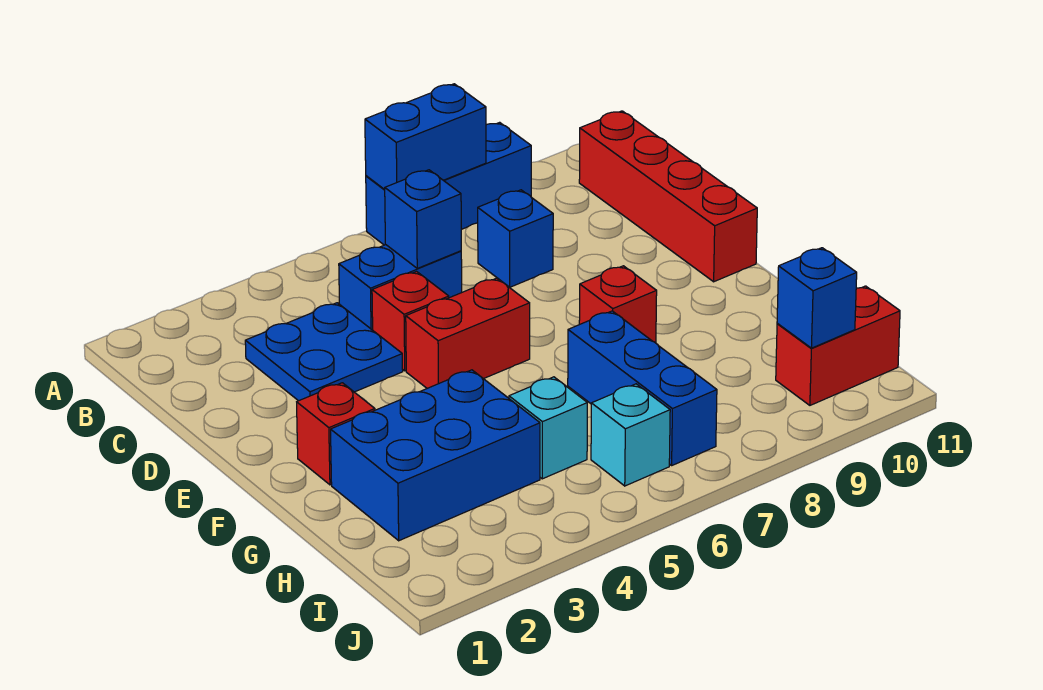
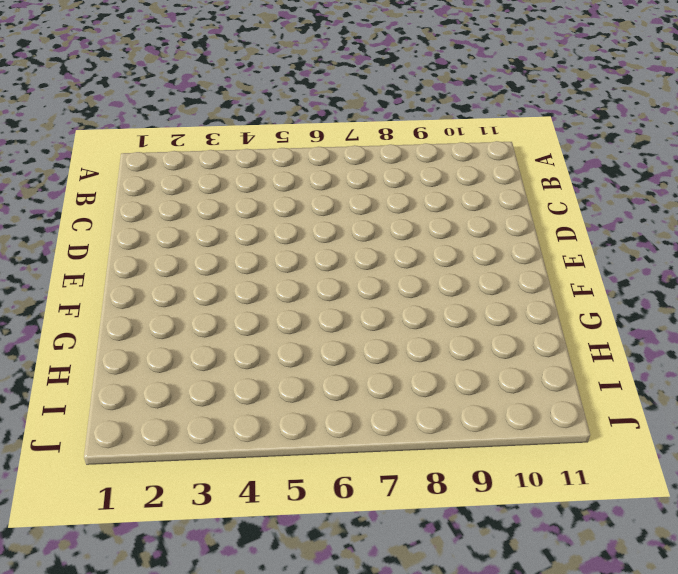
none -> blue 1x3 brick [366,122,531,245]
none -> red 1x4 brick [579,111,757,282]
none -> blue 2x2 plate [245,303,403,401]

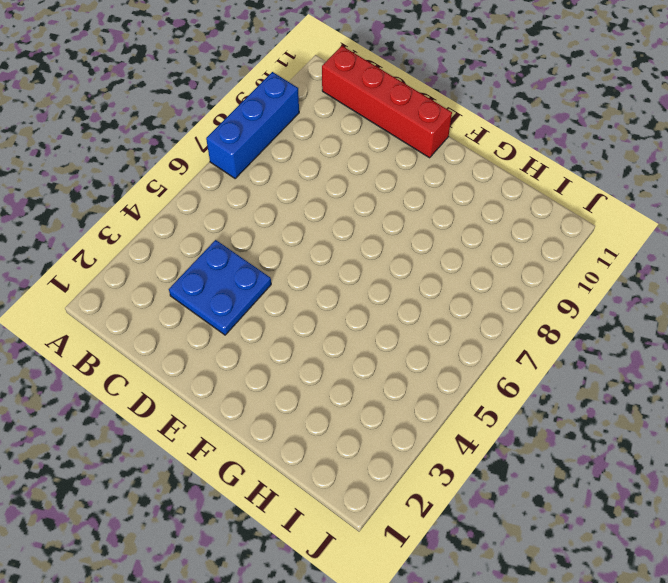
none -> blue 1x2 brick [339,245,462,330]
none -> blue 1x1 brick [478,190,553,287]
none -> red 1x1 brick [372,272,449,371]

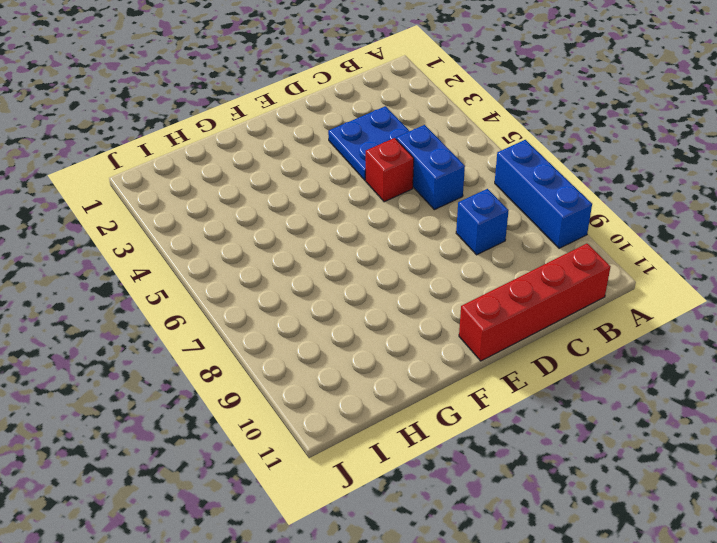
none -> red 1x2 brick [406,278,530,388]
none -> red 1x1 brick [297,383,375,485]
none -> red 1x1 brick [579,266,657,343]

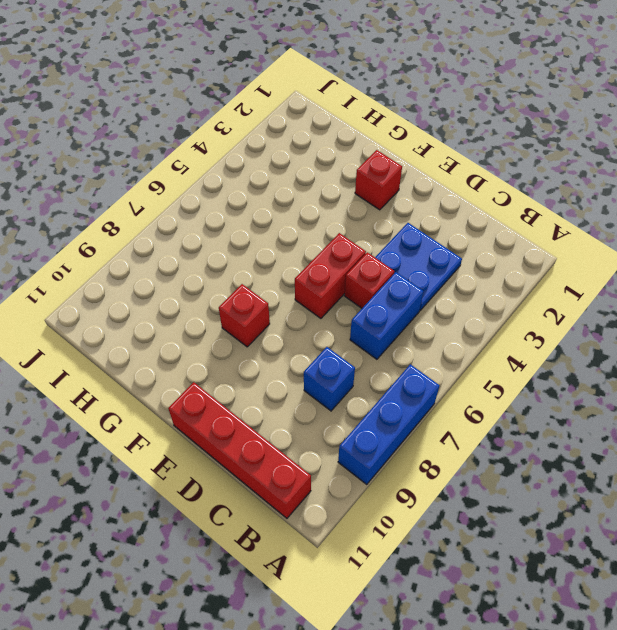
none -> blue 2x3 brick [331,370,540,541]
none -> blue 1x3 brick [568,311,717,465]
none -> cyan 1x1 brick [509,377,587,479]

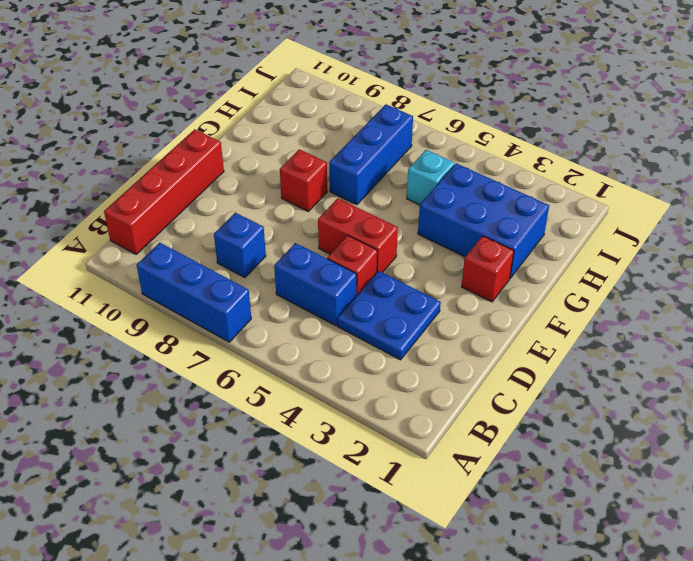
none -> cyan 1x1 brick [591,384,670,486]
none -> red 1x2 brick [776,286,900,405]
none -> blue 1x2 brick [365,84,486,190]

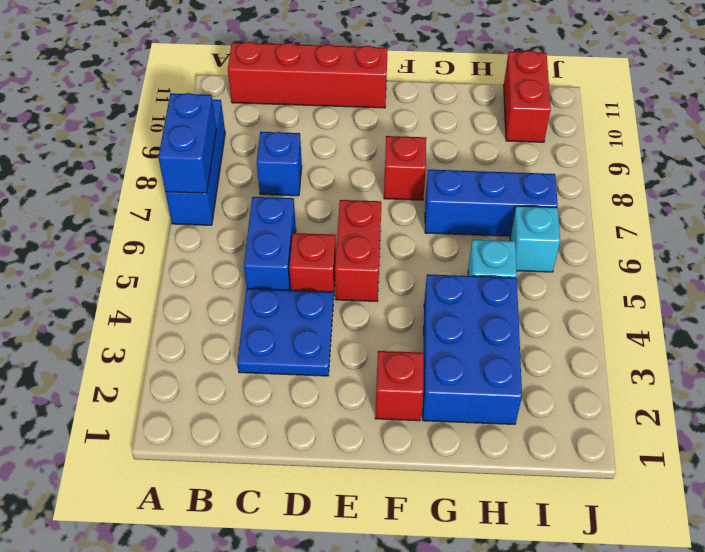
none -> blue 1x1 brick [385,170,461,268]
none -> blue 1x1 brick [777,248,857,348]

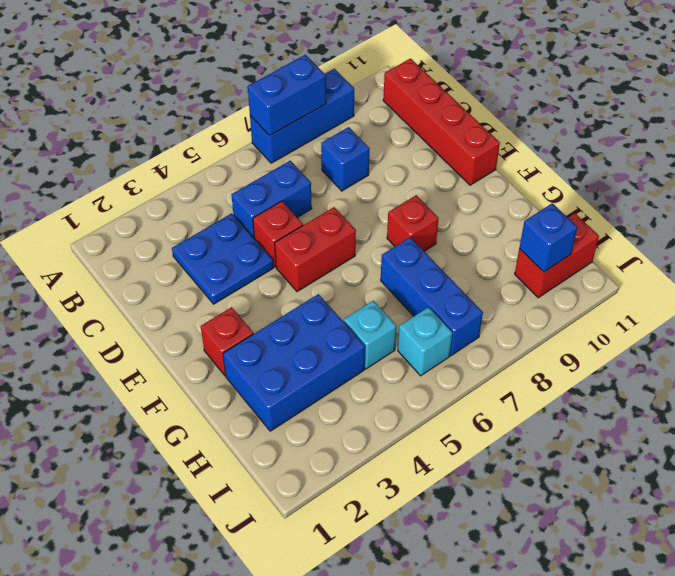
none -> blue 1x1 brick [385,170,461,268]

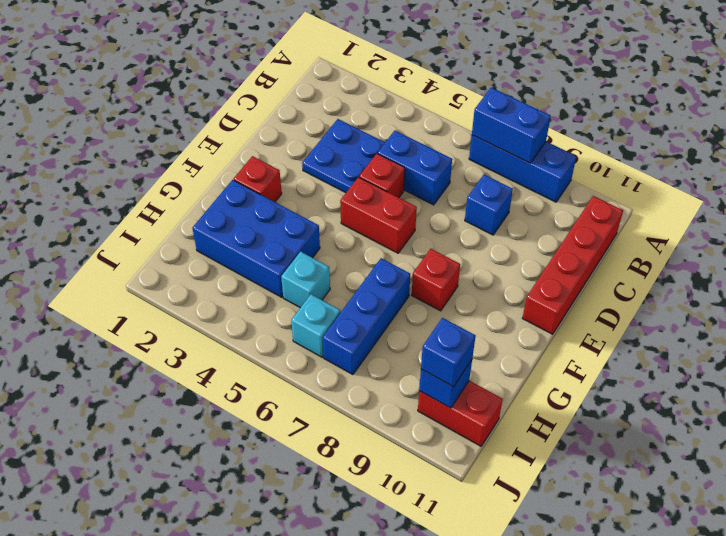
blue 1x1 brick [421,318,476,387] -> blue 1x1 brick moved to [385,170,461,268]

